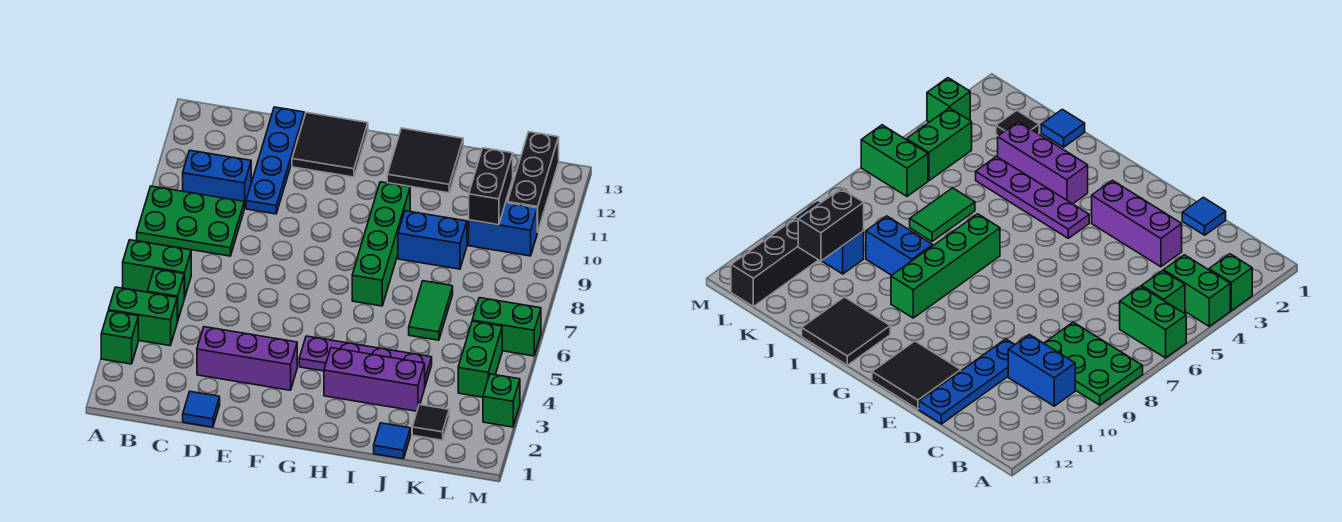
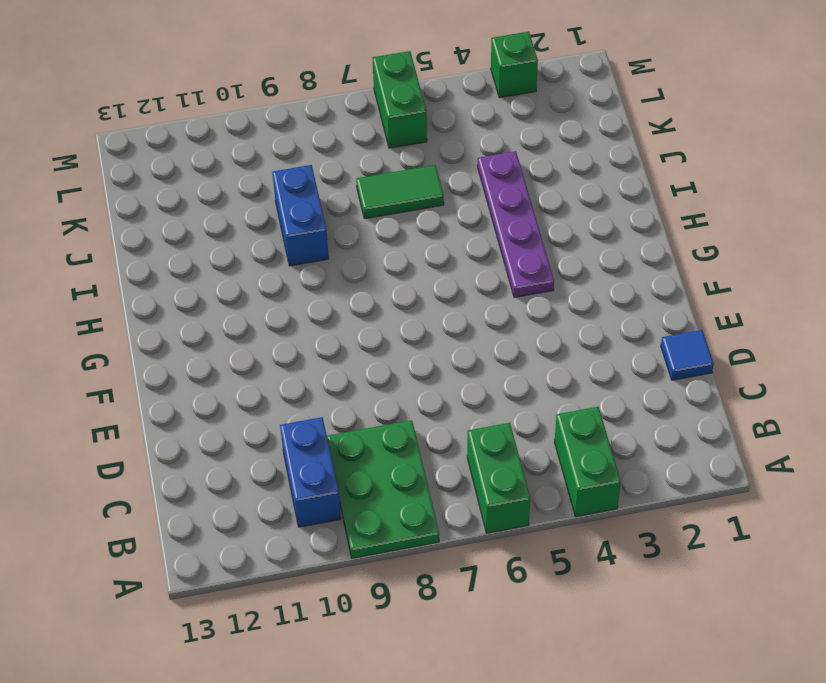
none -> green 1x1 brick [101,311,138,364]
none -> green 1x1 brick [147,269,184,322]
none -> purple 1x3 brick [197,327,297,390]

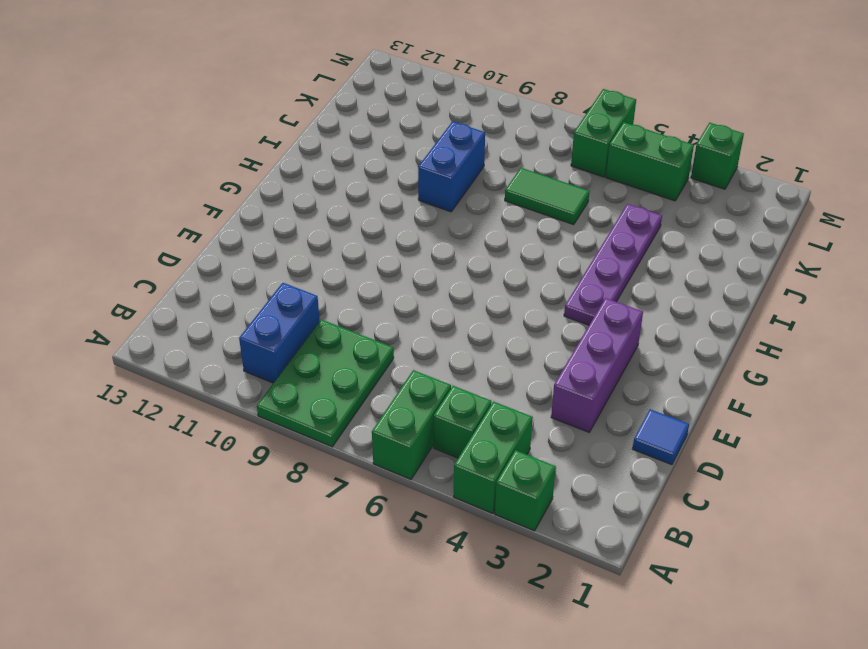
none -> blue 1x4 plate [246,107,304,214]
none -> black 2x2 tile [292,112,368,177]
none -> purple 1x3 brick [324,348,425,411]

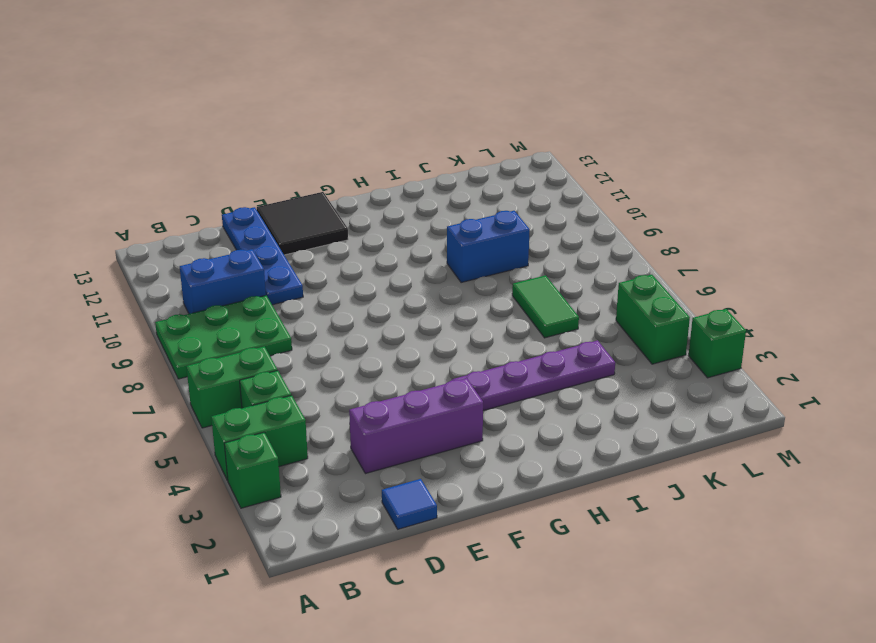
none -> purple 1x3 brick [324,348,425,411]
none -> green 1x4 brick [352,182,410,306]
none -> black 2x2 tile [387,128,463,193]

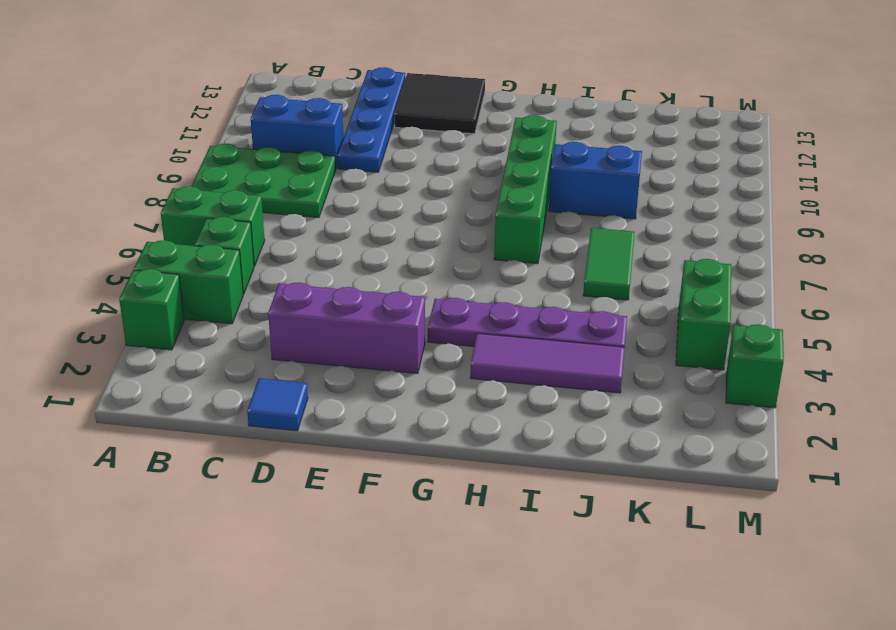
purple 1x3 tile [471,333,625,393] -> purple 1x3 brick [324,348,425,411]
none -> black 2x2 tile [387,128,463,193]
none -> blue 1x1 tile [374,423,410,459]
none -> black 1x1 tile [412,405,449,440]

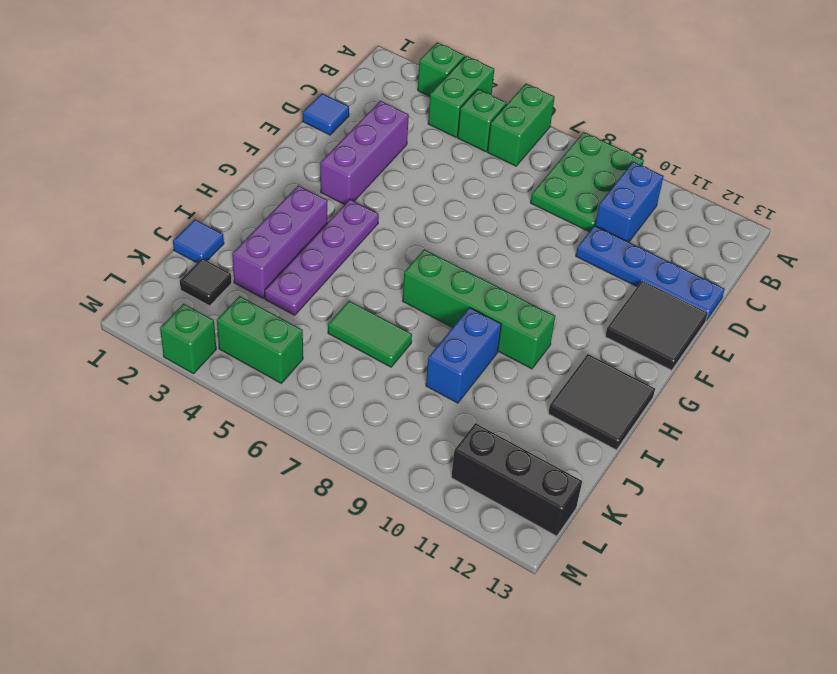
none -> blue 1x2 brick [469,203,537,256]
none -> green 1x2 brick [472,298,541,356]
none -> black 1x2 brick [469,148,513,225]

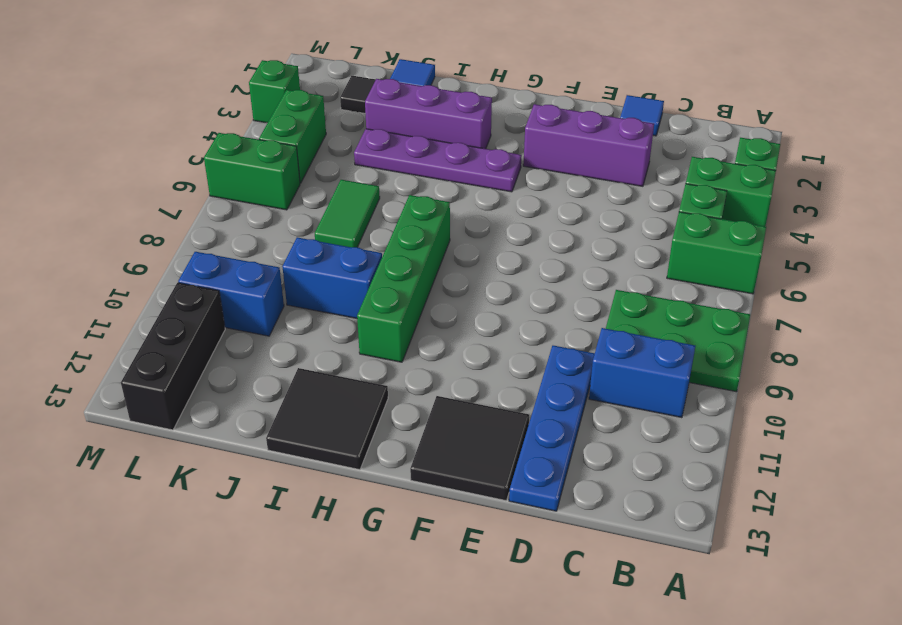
none -> black 1x2 brick [469,148,513,225]

